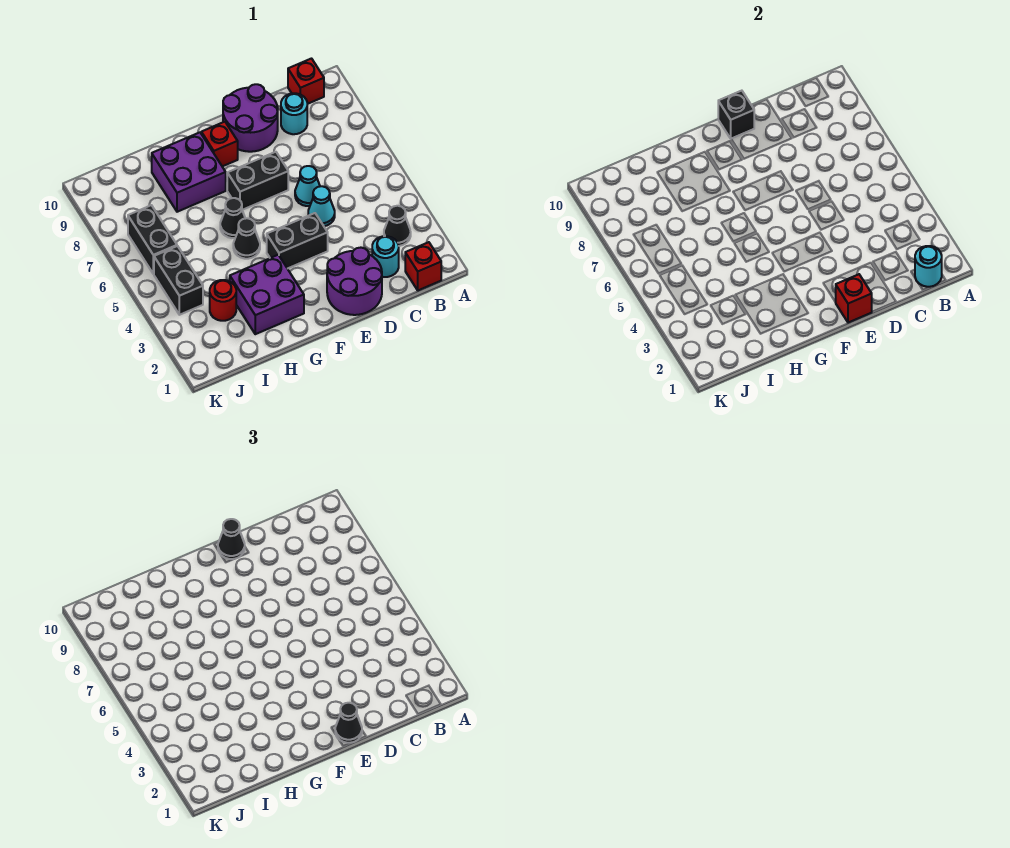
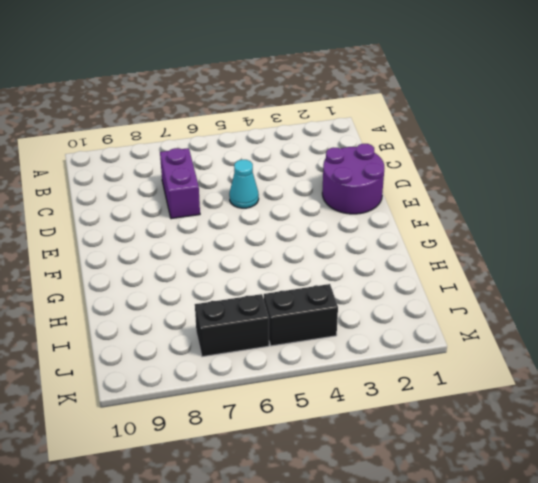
purple 1x2 brick [160,148,200,219] -> none
none -> red 1x1 brick [405,242,441,290]
none -> black 1x1 cone [384,206,411,246]
none -> red 1x1 brick [288,59,324,104]

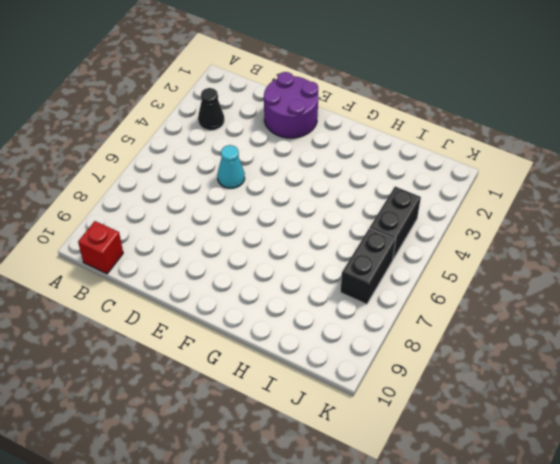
none -> red 1x1 brick [405,242,441,290]
none -> cyan 1x1 round brick [372,236,399,277]
none -> cyan 1x1 round brick [281,93,307,134]

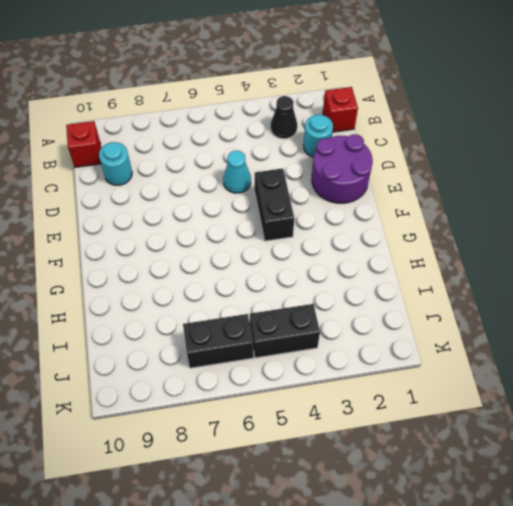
none -> cyan 1x1 cone [295,166,320,206]
none -> purple 2x2 round brick [223,84,278,152]
none -> black 1x2 brick [227,152,288,210]

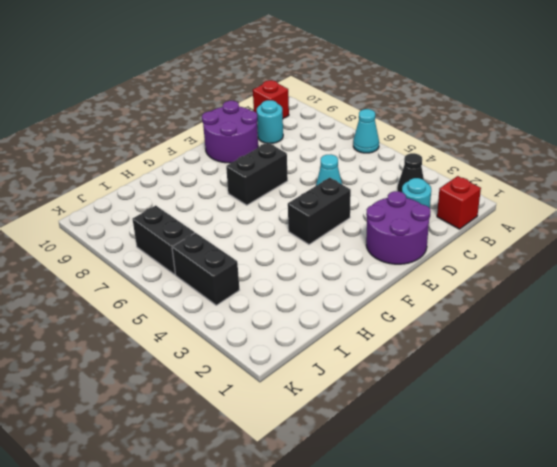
cyan 1x1 cone [353,109,379,153] -> cyan 1x1 cone moved to [295,166,320,206]
none -> red 1x1 brick [201,122,238,166]
none -> purple 2x2 brick [230,255,304,334]
none -> black 1x1 cone [233,218,260,259]

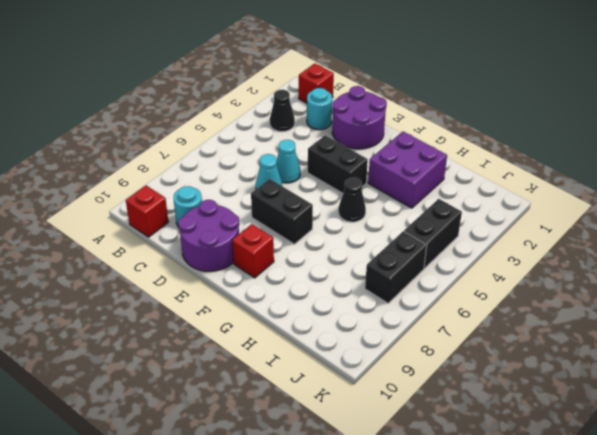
none -> black 1x1 cone [220,198,245,238]
none -> purple 2x2 brick [152,132,226,212]
none -> red 1x1 round brick [210,280,236,321]

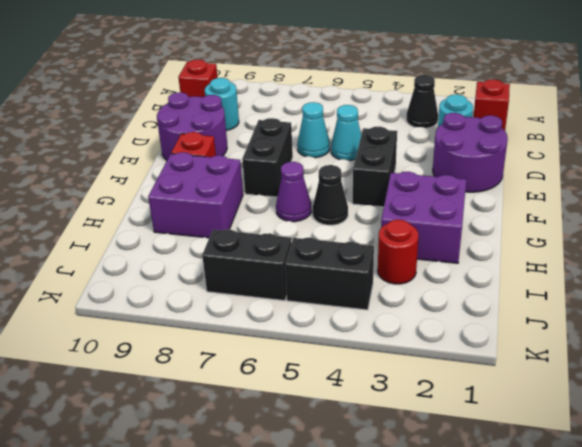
purple 1x1 cone [276,162,311,222] -> black 1x1 cone [220,198,245,238]
none -> cyan 1x1 round brick [915,246,942,287]
none -> red 1x1 brick [836,274,872,323]
none -> black 1x1 brick [718,91,754,139]

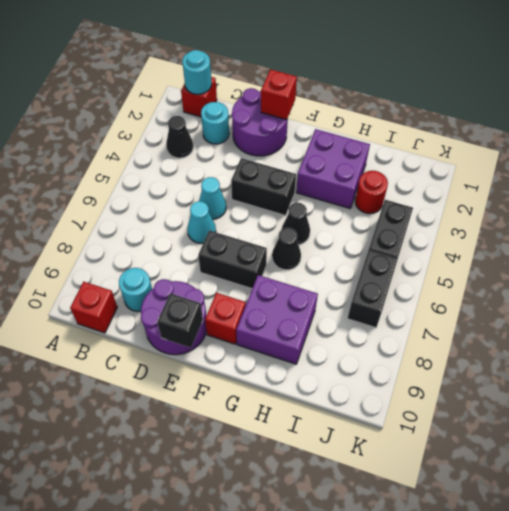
none -> black 1x1 cone [335,703,362,743]
none -> black 1x1 cone [218,519,245,559]

